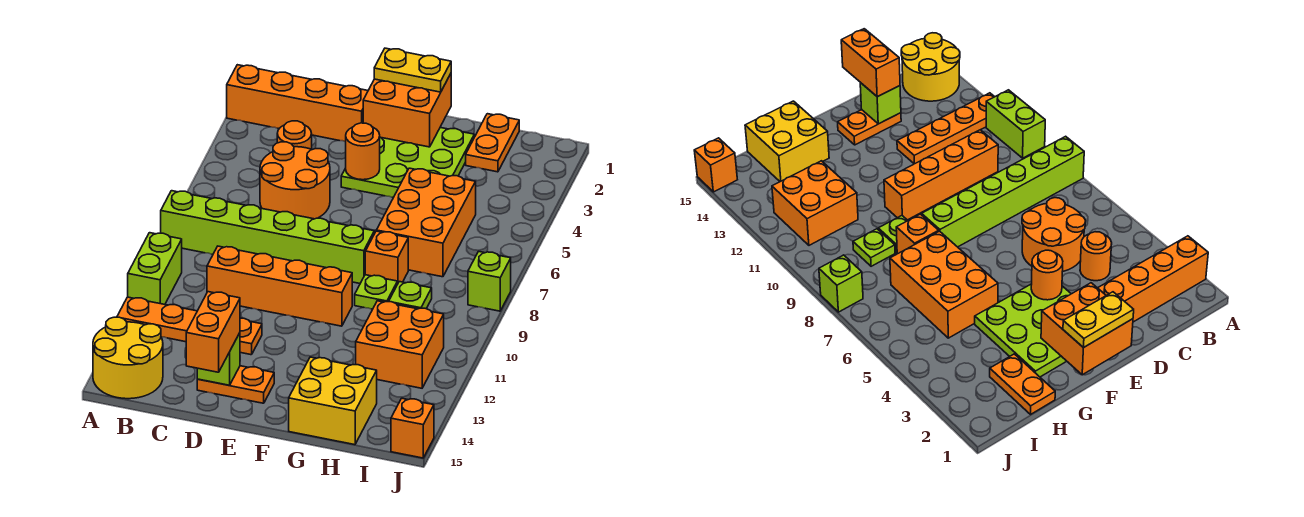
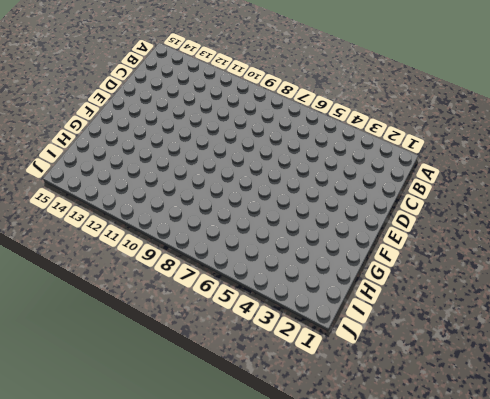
none -> orange 1x4 brick [227,65,368,142]
none -> lime 1x6 brick [161,191,374,283]
none -> lime 1x2 brick [128,233,182,304]

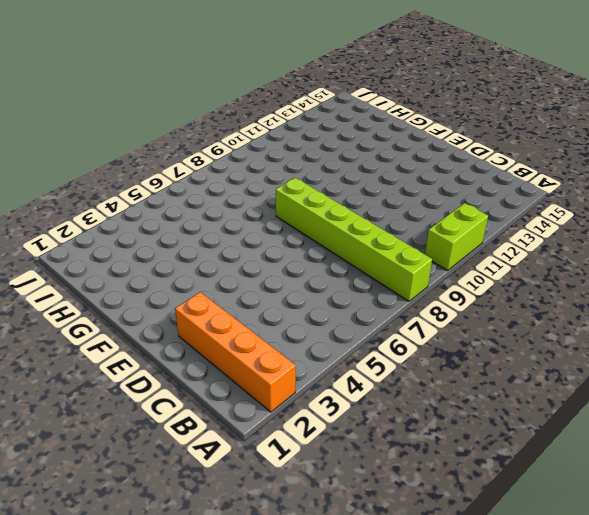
none -> orange 1x4 plate [117,297,262,355]
none -> yellow 2x2 round brick [93,317,163,399]
none -> orange 1x1 round brick [277,121,312,149]

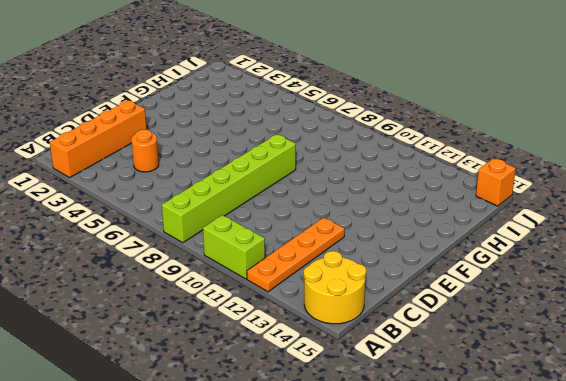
none -> orange 2x2 round brick [260,142,330,219]
none -> orange 1x4 brick [207,246,352,326]
none -> orange 1x2 plate [197,366,274,403]

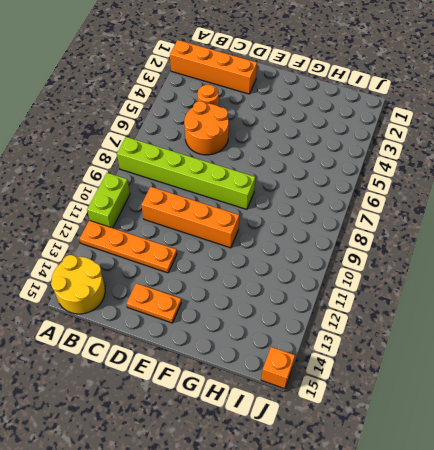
none -> lime 3x3 plate [341,128,474,198]
none -> orange 2x3 brick [376,168,476,277]
none -> orange 1x1 brick [365,231,408,284]

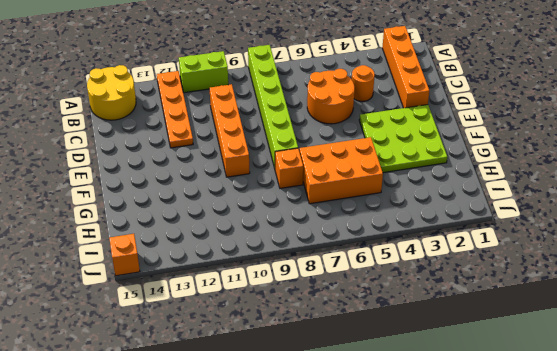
none -> orange 1x2 plate [197,366,274,403]
none -> lime 1x1 plate [355,275,397,309]
none -> yellow 2x2 brick [289,357,377,445]

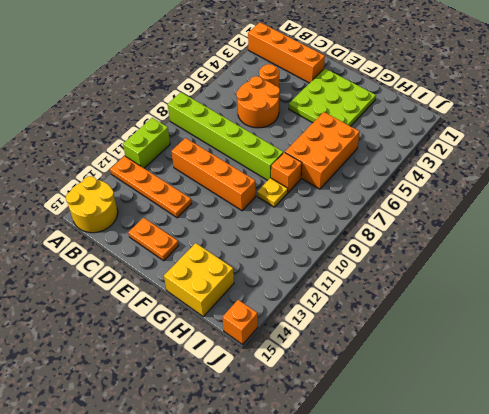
yellow 1x1 plate [257,178,288,207] -> lime 1x1 plate [355,275,397,309]
none -> orange 1x2 plate [466,114,519,172]
none -> lime 1x1 plate [389,282,432,309]
none -> orange 2x2 brick [356,301,444,388]

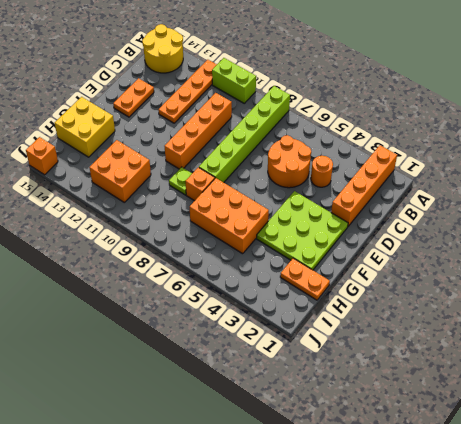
none -> lime 1x1 plate [389,282,432,309]
none -> lime 1x1 brick [468,251,511,311]
none -> lime 1x1 brick [197,333,240,385]

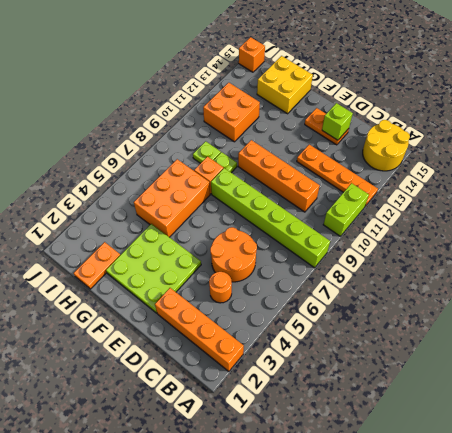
none -> lime 1x1 brick [468,251,511,311]
none -> orange 2x2 brick [363,74,451,147]
none -> orange 1x1 round brick [346,123,380,180]

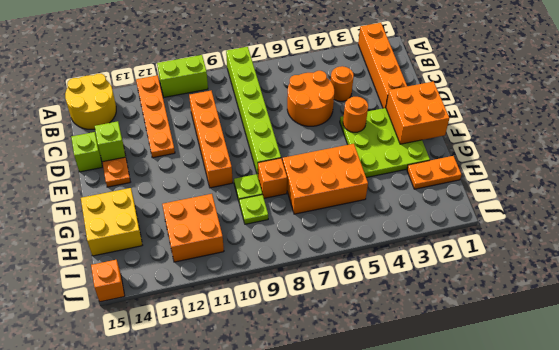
lime 1x1 brick [71,132,102,172] -> lime 1x1 brick moved to [468,251,511,311]
none -> orange 1x2 brick [186,292,240,372]
none -> yellow 1x2 plate [374,48,451,92]

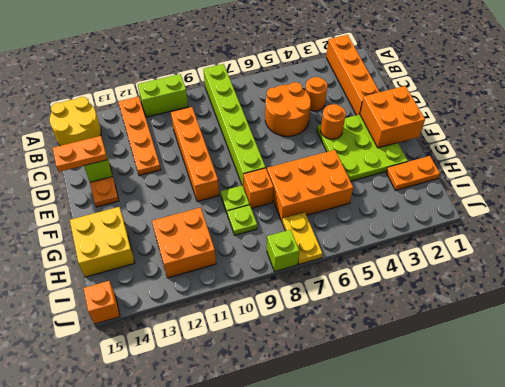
orange 1x2 plate [53,136,107,172] -> orange 1x2 brick [186,292,240,372]
yellow 1x2 plate [282,212,322,264] -> yellow 1x2 plate moved to [374,48,451,92]

